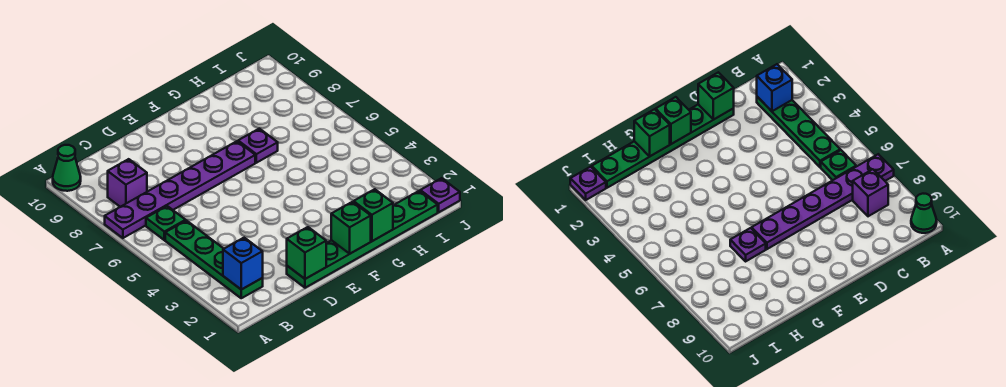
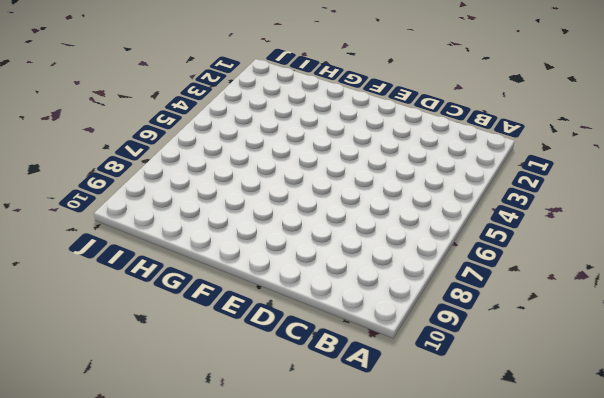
none -> purple 1x6 plate [105,141,255,238]
none -> green 1x1 cone [53,145,81,191]
none -> green 1x4 plate [165,220,263,298]

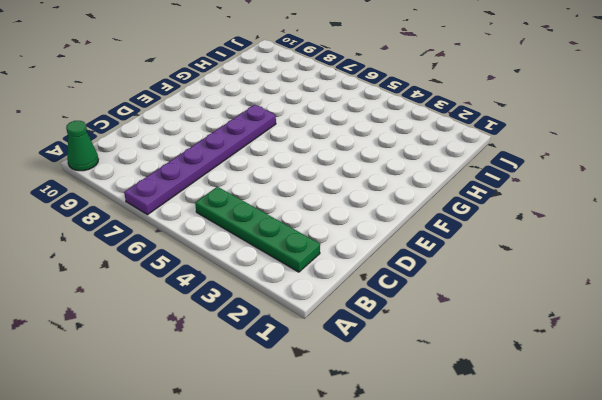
none -> green 1x1 plate [146,206,186,240]
none -> purple 1x1 brick [108,159,147,207]
none -> green 1x6 plate [287,191,438,288]

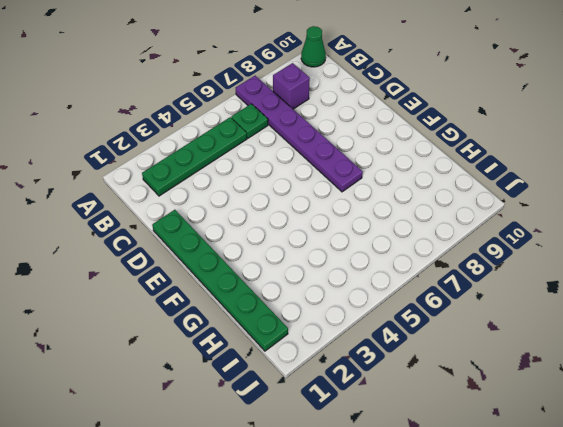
none -> purple 1x1 plate [238,129,278,163]
none -> purple 1x1 plate [420,178,460,212]
none -> blue 1x1 brick [223,238,263,290]

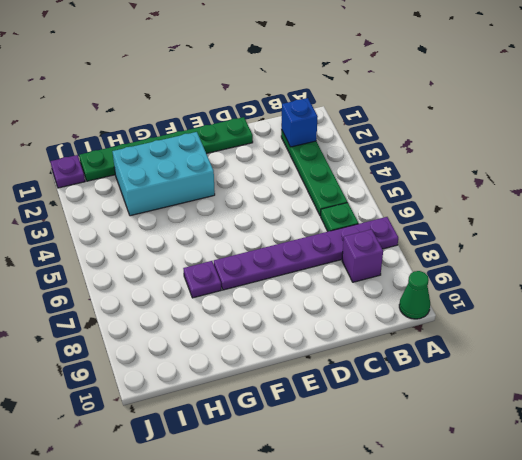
cyan 2x3 brick [112,132,215,216] -> none
none -> green 1x1 brick [287,227,326,279]
none -> green 1x1 brick [331,202,371,254]
none -> green 1x1 brick [354,189,393,241]

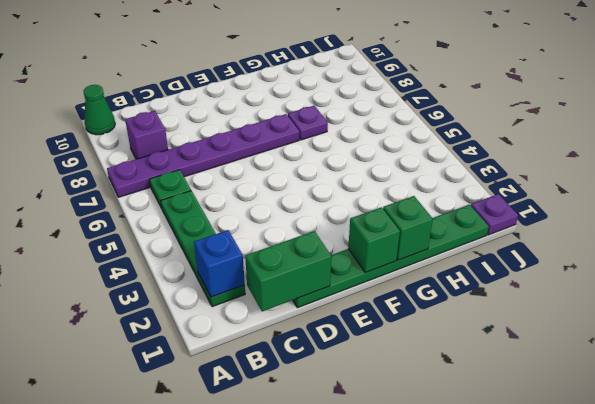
green 1x2 brick [245,231,331,311] -> green 1x1 brick [287,227,326,279]

